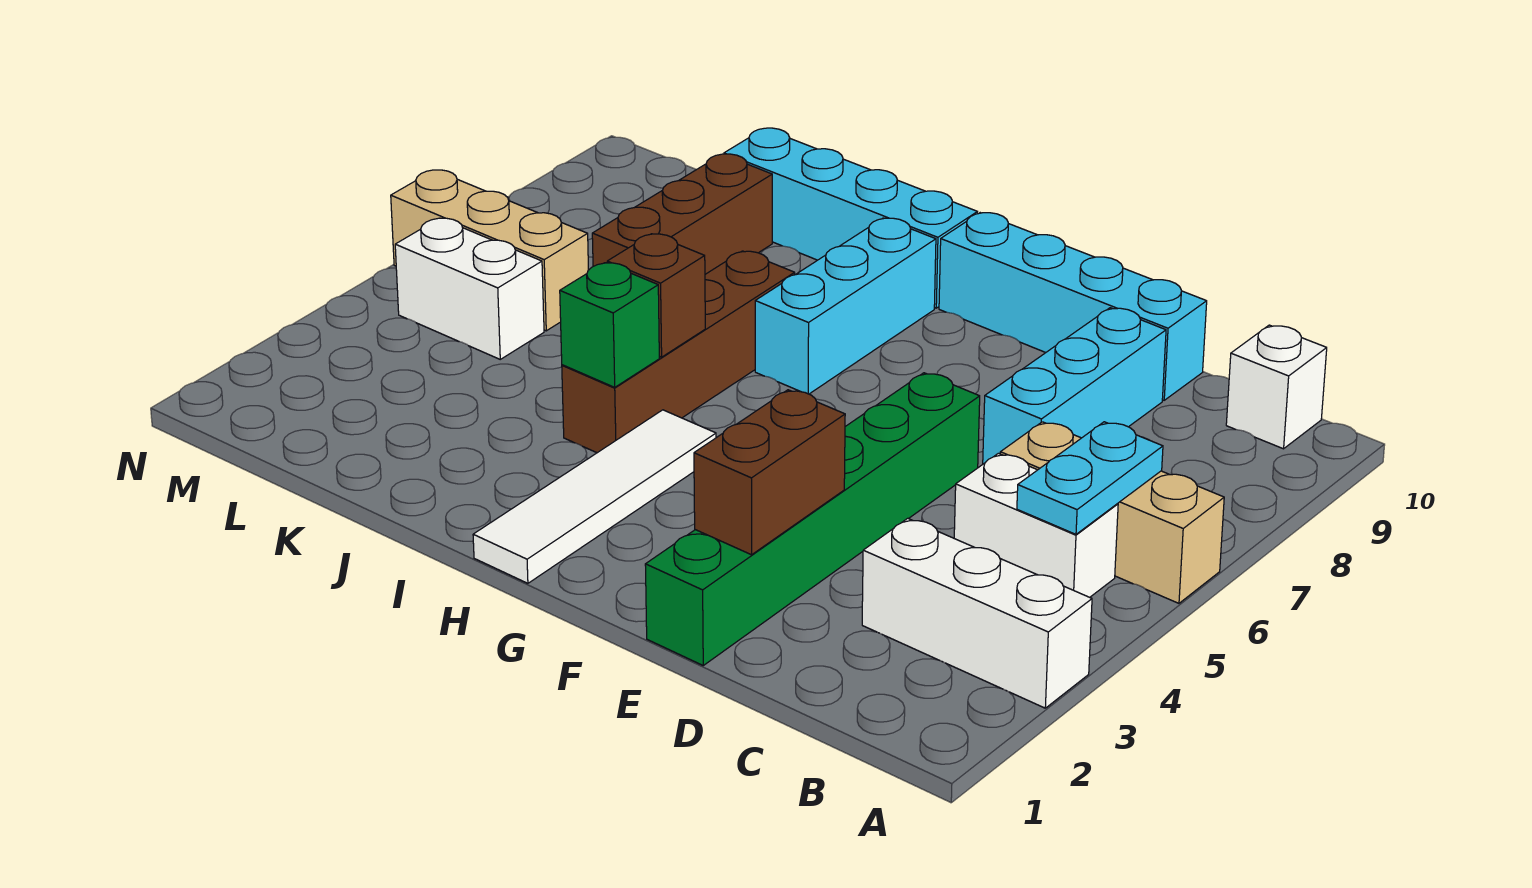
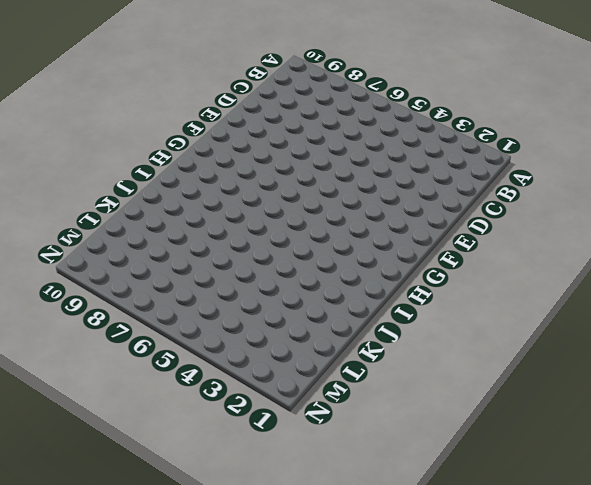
none -> white 1x3 brick [862,518,1092,708]
none -> tan 1x3 brick [1000,422,1224,603]
none -> white 1x2 brick [954,453,1118,597]

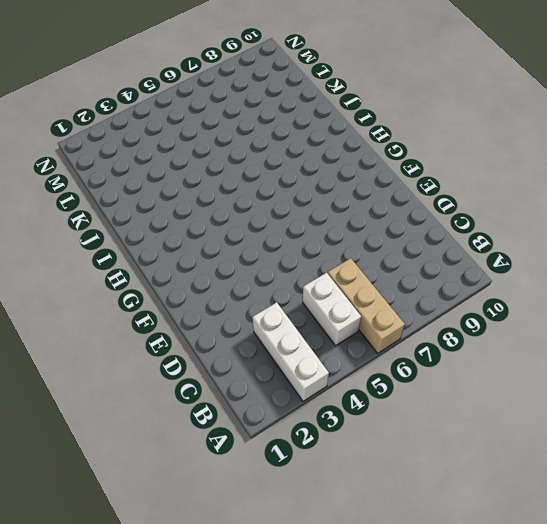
none -> white 1x1 brick [1226,325,1327,449]
none -> cyan 1x3 brick [983,308,1166,464]
none -> cyan 1x4 brick [939,213,1207,400]

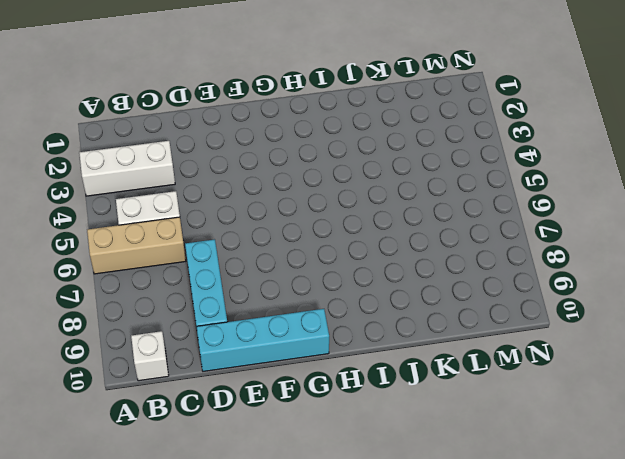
none -> green 1x6 brick [645,373,980,665]
none -> white 1x4 tile [473,410,716,583]
none -> cyan 1x3 brick [755,218,936,394]

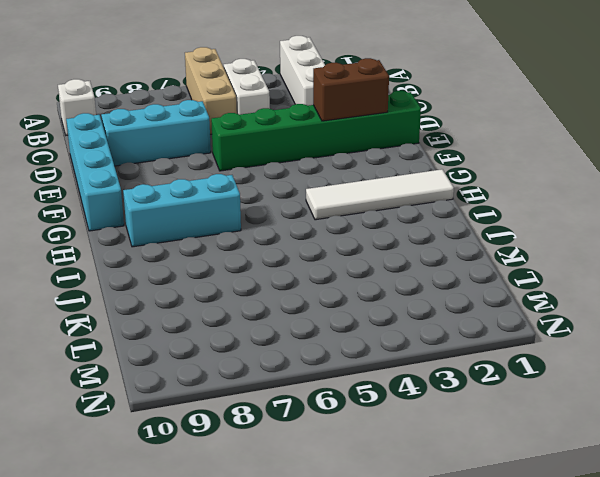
none -> cyan 1x4 brick [724,128,977,308]
none -> brown 1x4 brick [562,251,795,453]
none -> brown 1x3 brick [592,154,772,274]

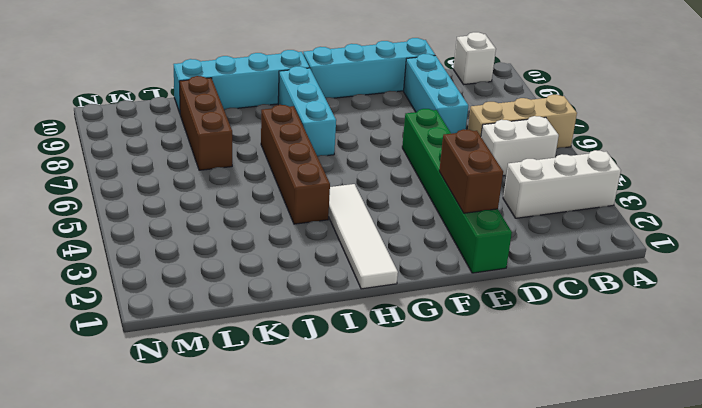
none -> white 1x2 brick [395,218,544,359]
none -> tan 1x3 brick [391,170,588,331]
none -> cyan 1x2 plate [1017,422,1163,534]

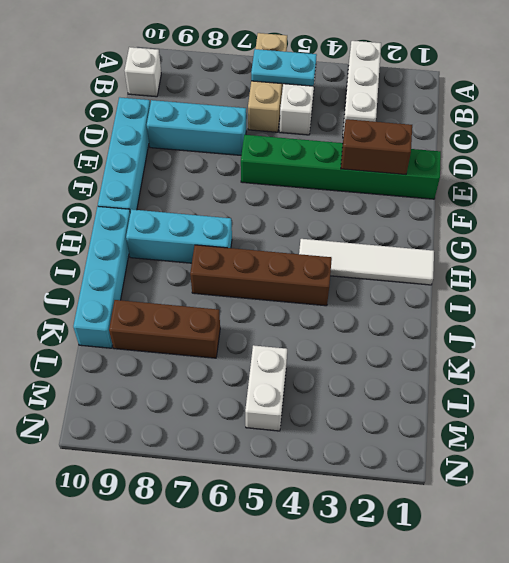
none -> tan 1x3 brick [391,170,588,331]
none -> green 1x1 brick [560,263,659,387]
none -> brown 1x1 brick [607,234,705,357]

